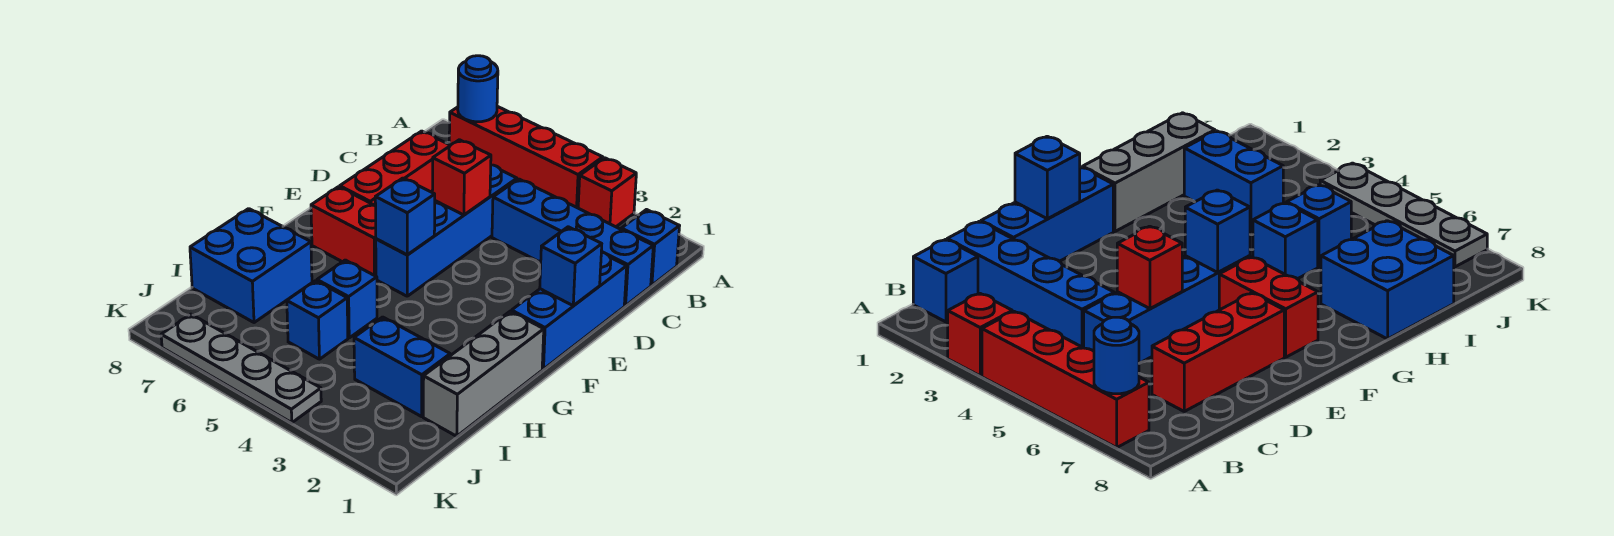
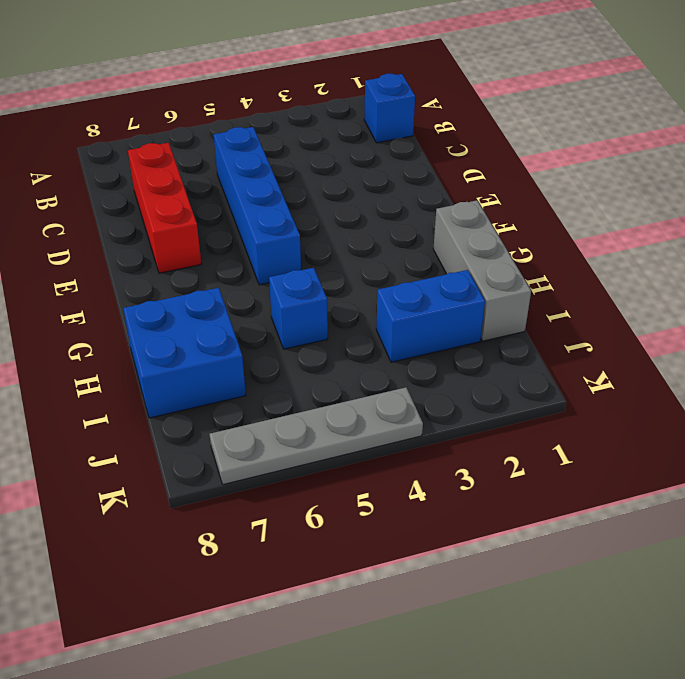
none -> red 1x1 brick [578,158,636,227]
none -> red 1x4 brick [449,106,603,208]
none -> blue 1x4 brick [492,179,653,306]

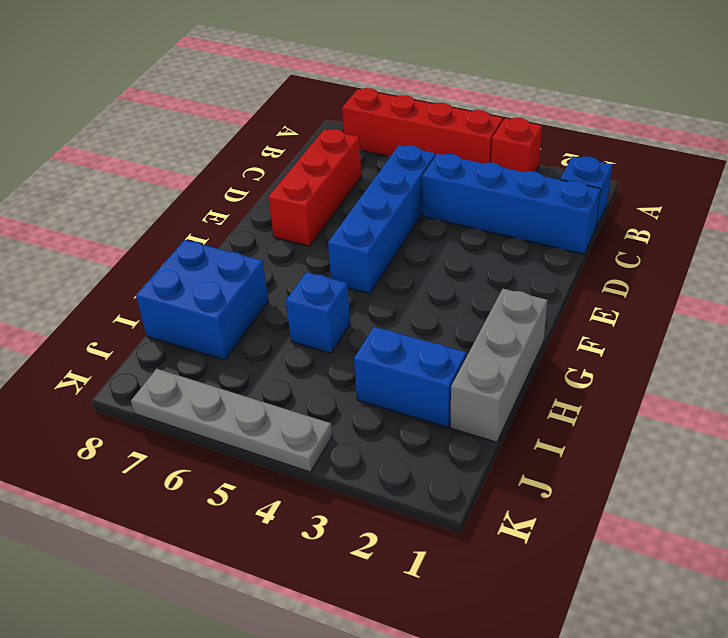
none -> blue 1x3 brick [511,252,627,369]
none -> red 1x2 brick [311,187,376,276]
none -> blue 1x1 brick [287,281,348,359]

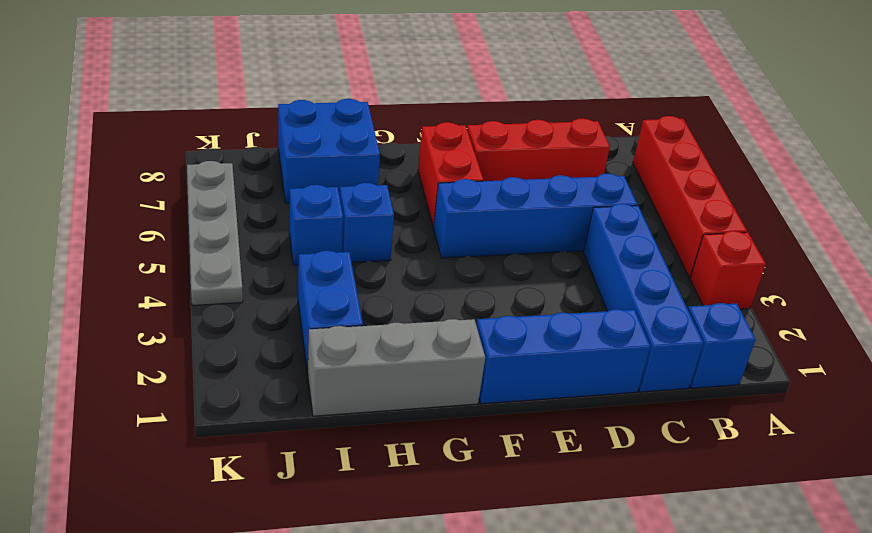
none -> blue 1x1 round brick [458,56,498,122]
none -> red 1x1 brick [432,140,491,215]
none -> blue 1x1 brick [540,227,602,306]

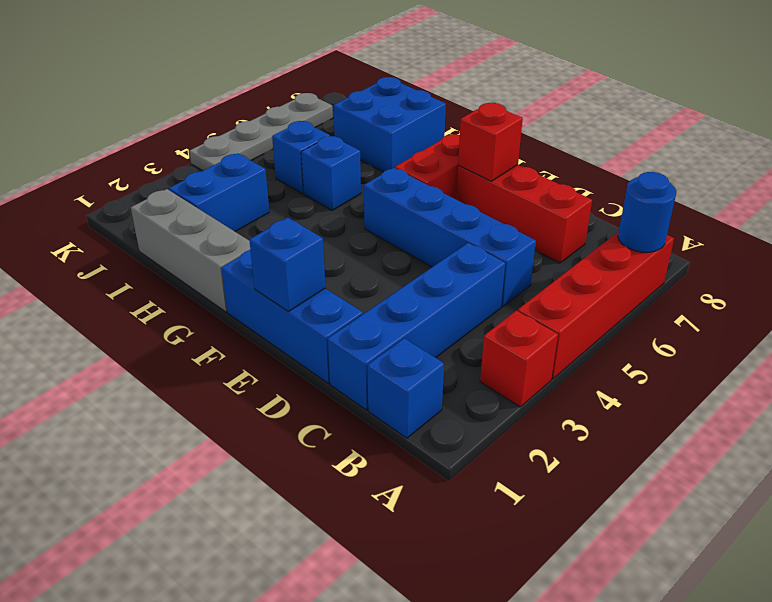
red 1x1 brick [458,103,523,181] -> red 1x1 brick moved to [432,140,491,215]
none -> blue 1x1 brick [375,178,435,255]

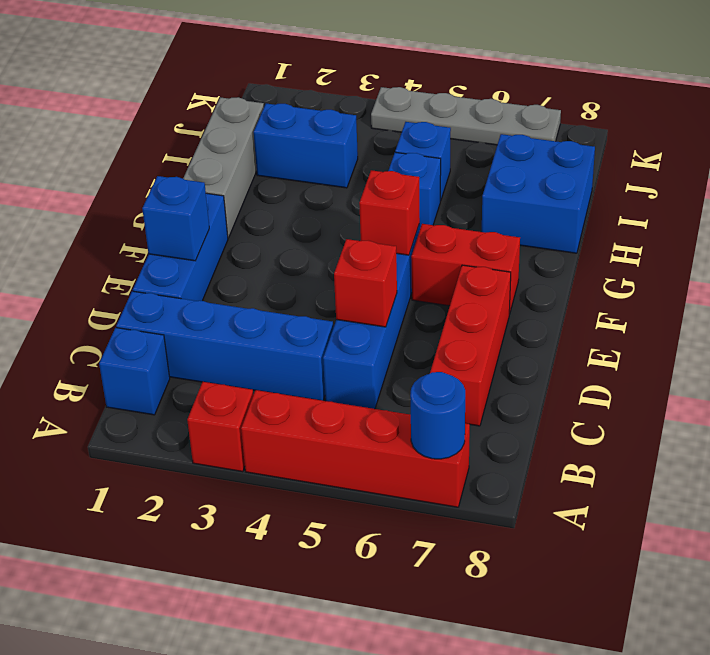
red 1x1 brick [359,170,420,255] -> blue 1x1 brick [375,178,435,255]

